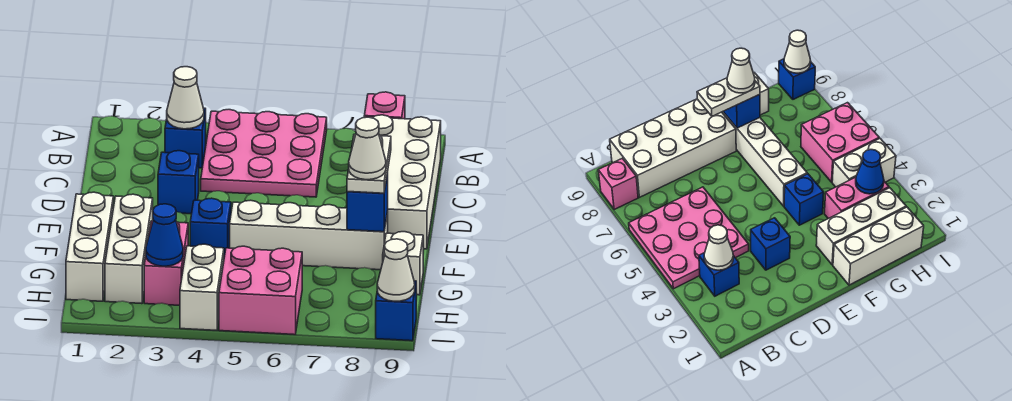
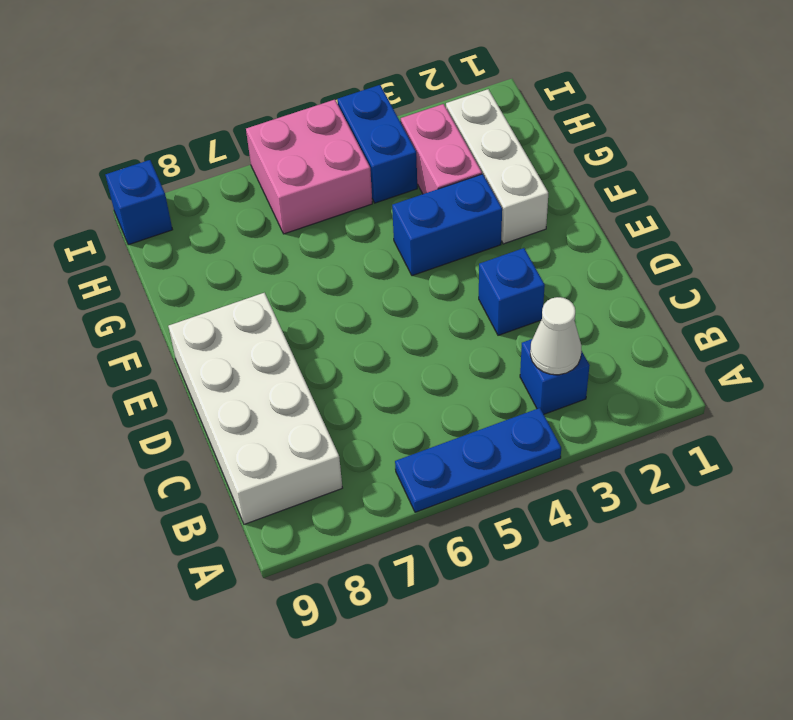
blue 1x3 plate [395,408,561,512] -> pink 3x3 plate [201,110,327,197]
blue 1x2 brick [392,174,502,276] -> blue 1x1 brick [190,198,231,257]
blue 1x2 brick [337,85,417,203] -> white 1x2 brick [180,244,224,330]
none -> pink 1x1 brick [364,92,405,119]
none -> white 1x3 brick [66,192,113,301]
none -> white 1x4 brick [230,200,388,270]

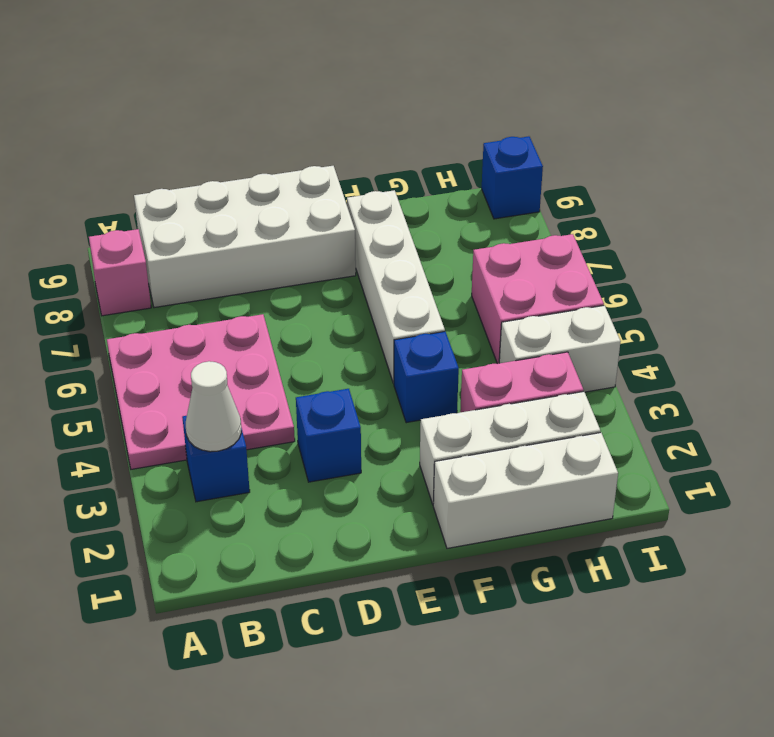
none -> white 1x1 brick [383,232,423,295]
none -> blue 1x1 brick [347,173,388,232]
none -> blue 1x1 cone [146,204,183,266]

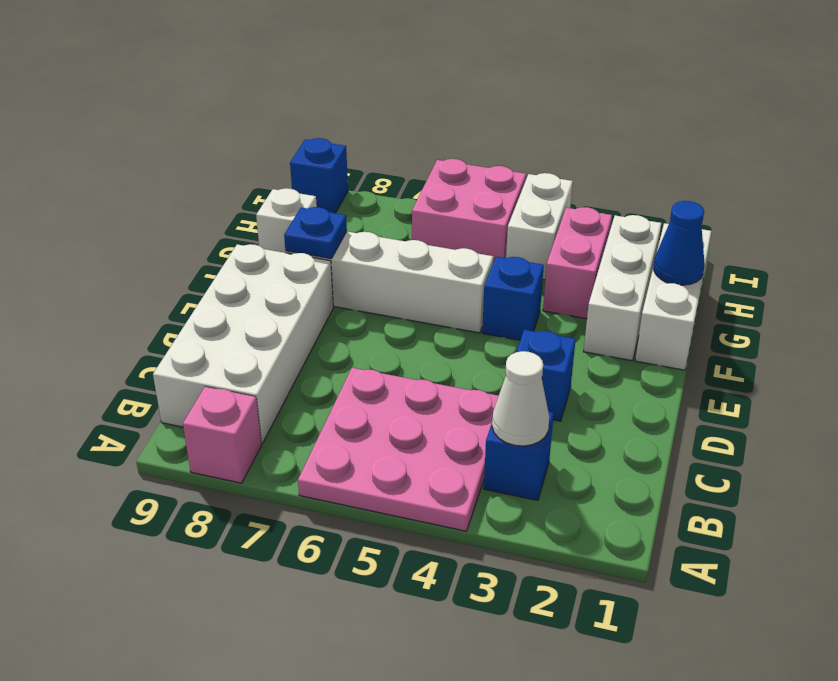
blue 1x1 plate [284,207,347,259] -> blue 1x1 brick [347,173,388,232]
blue 1x1 cone [654,201,705,285] -> blue 1x1 cone moved to [146,204,183,266]
none -> white 1x1 cone [377,239,415,301]
none -> white 1x2 plate [347,134,391,193]
none -> white 1x1 cone [349,117,386,180]

